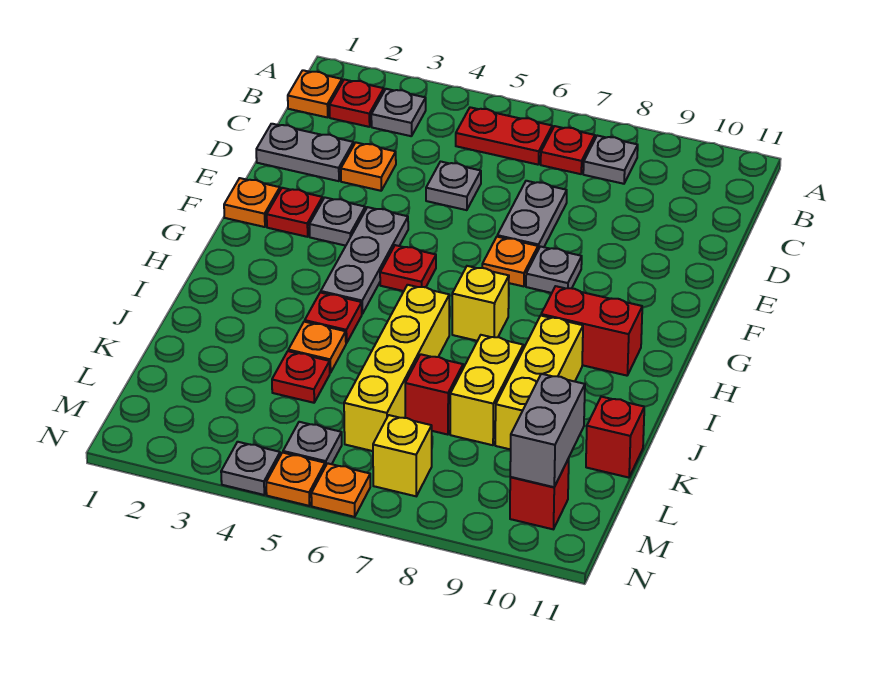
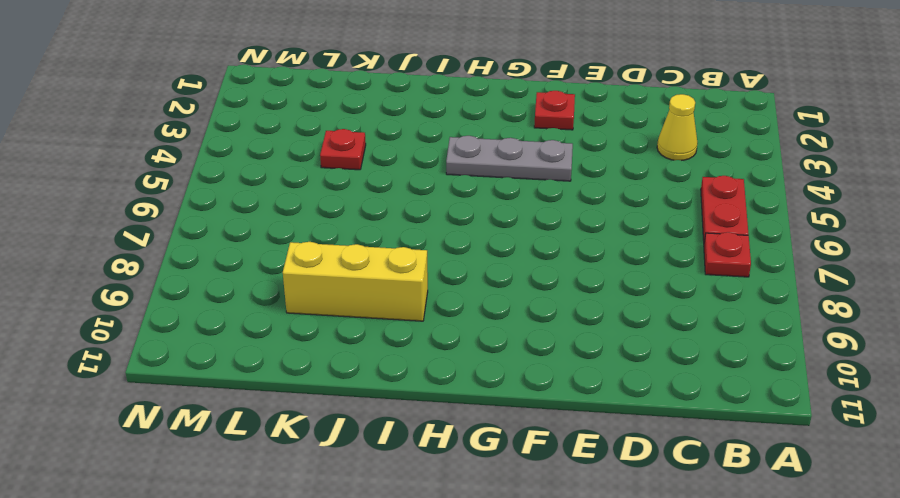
yellow 1x1 cone [657,94,697,161] -> none
none -> orange 1x1 plate [288,70,342,117]
none -> red 1x1 plate [329,80,384,127]
none -> grey 1x1 plate [371,89,426,136]
none -> grey 1x1 plate [583,136,638,184]

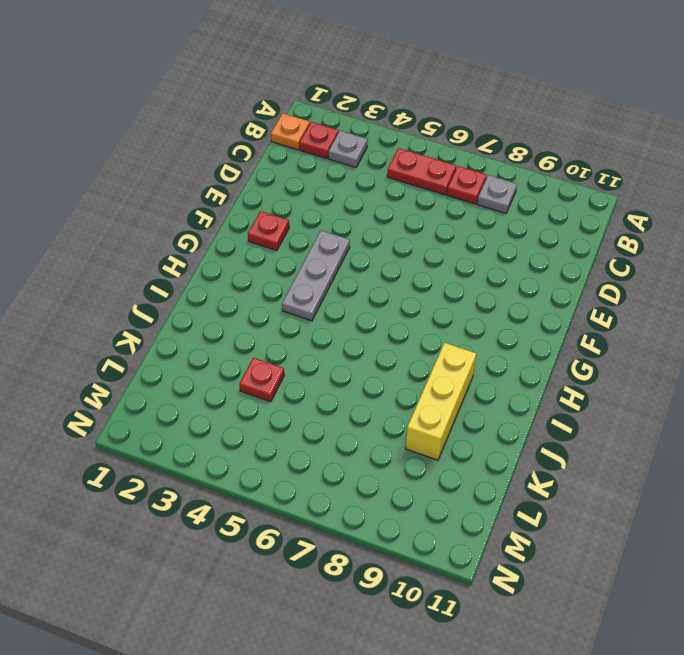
none -> grey 1x2 plate [256,124,353,181]
none -> orange 1x1 plate [341,143,396,191]
none -> grey 1x1 plate [426,162,481,210]
none -> grey 1x2 plate [497,181,567,250]

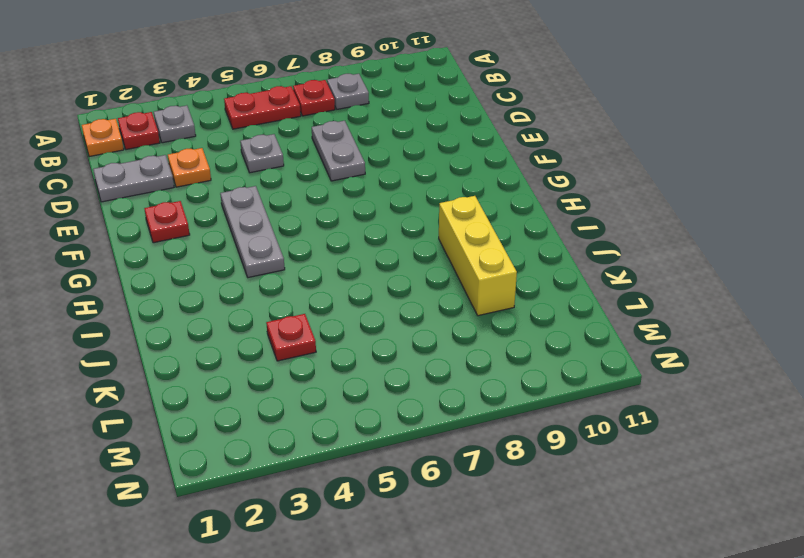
none -> orange 1x1 plate [224,178,280,227]
none -> grey 1x1 plate [309,198,365,246]
none -> orange 1x1 plate [482,237,538,286]
none -> grey 1x1 plate [526,246,582,293]

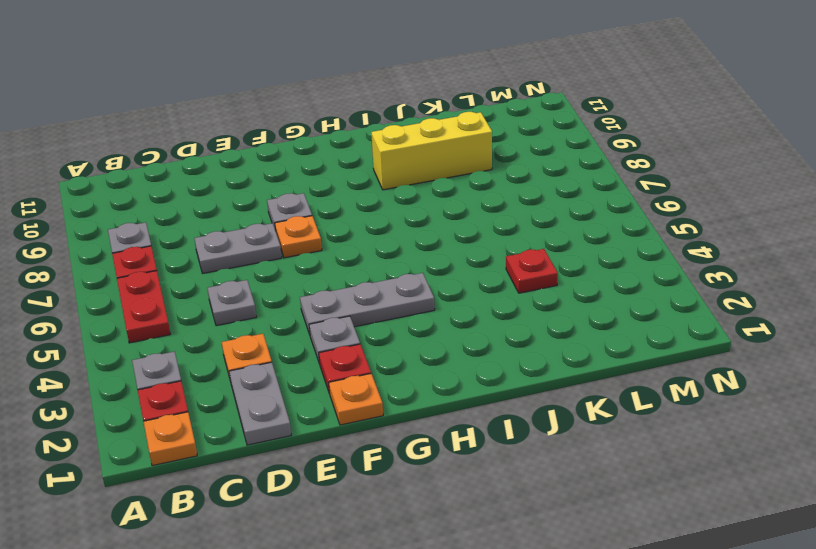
none -> red 1x1 plate [380,245,436,291]
none -> yellow 1x1 brick [452,266,509,341]
none -> red 1x2 brick [541,286,642,376]
none -> red 1x1 plate [305,293,362,343]

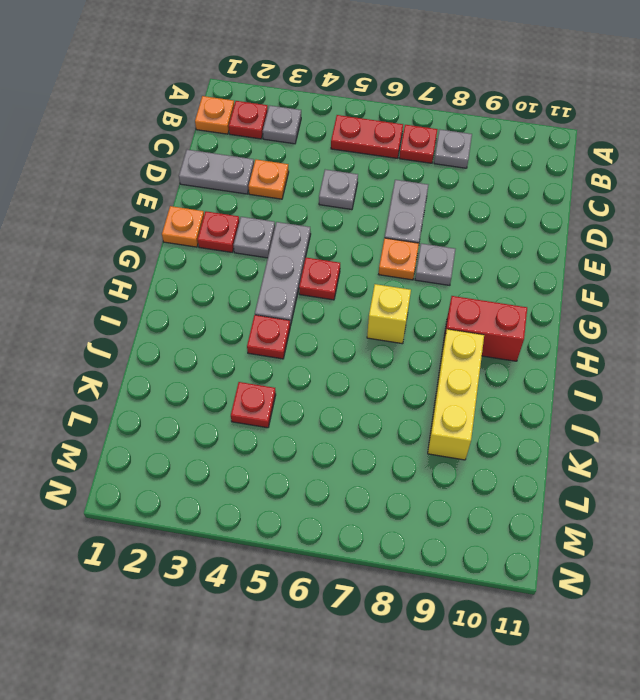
none -> yellow 1x4 brick [344,285,449,451]
none -> orange 1x1 plate [288,322,346,373]
none -> yellow 1x2 brick [450,335,523,445]
none -> red 1x1 brick [405,354,463,435]

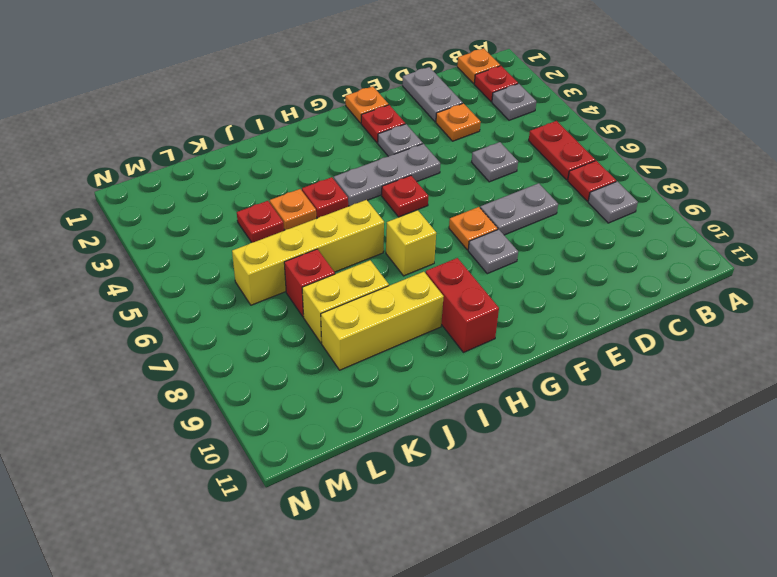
none -> red 1x1 brick [586,397,644,478]
none -> grey 1x1 plate [283,422,342,467]
none -> yellow 1x1 brick [373,415,432,496]
none -> red 1x1 brick [510,458,569,529]

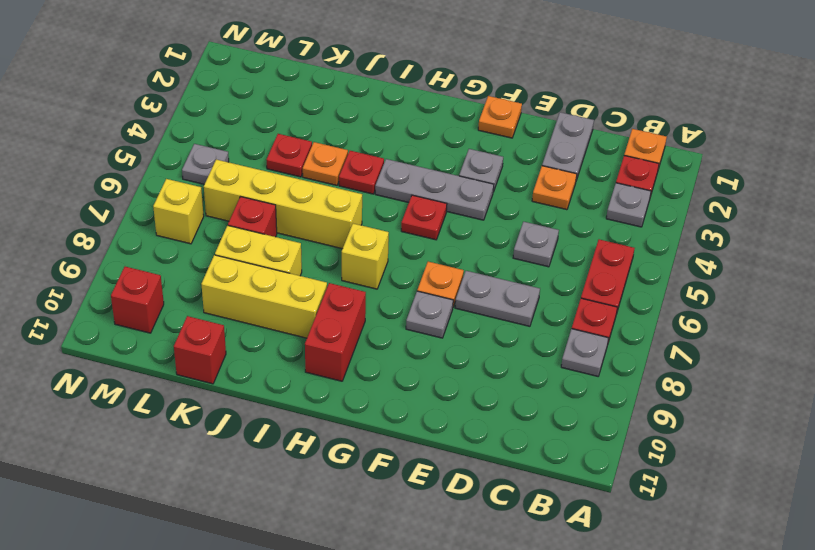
none -> red 1x1 plate [267,188,323,237]
none -> grey 1x1 plate [221,442,280,495]
none -> orange 1x1 plate [266,453,325,506]
none -> orange 1x1 plate [311,463,370,517]

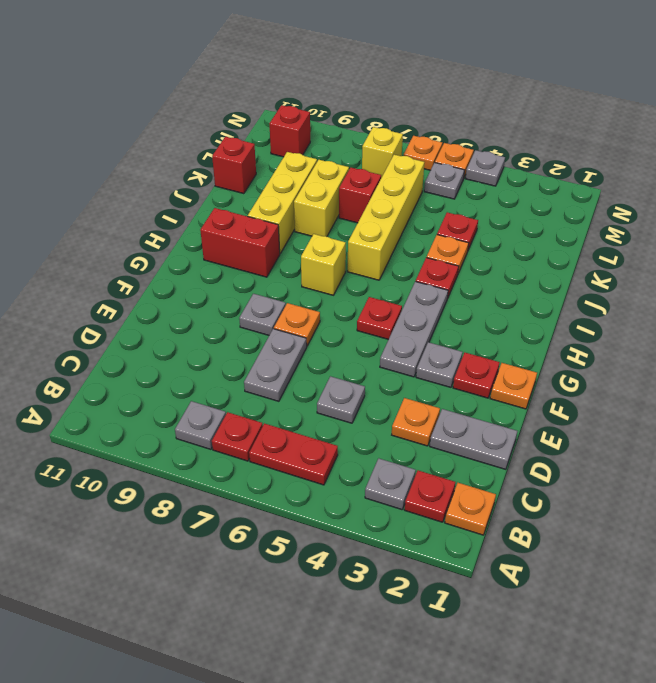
none -> grey 1x2 brick [510,374,585,487]

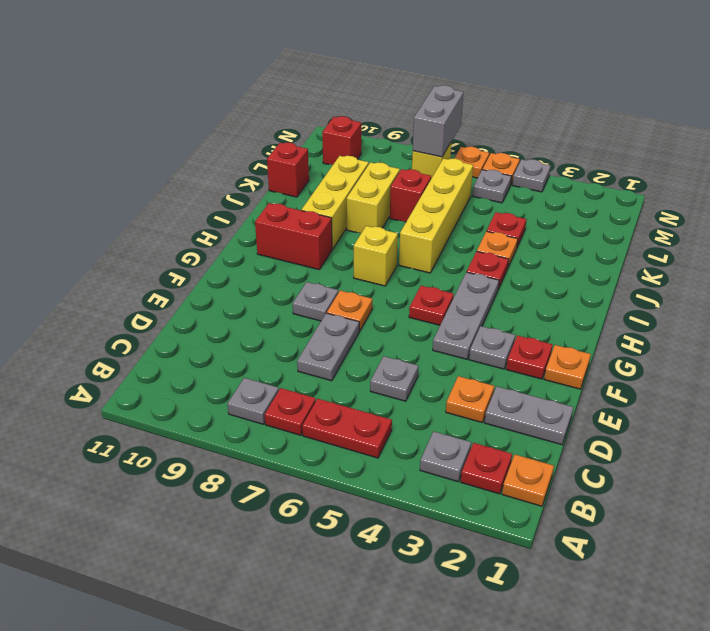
grey 1x2 brick [413,85,463,157] -> grey 1x2 brick moved to [510,374,585,487]

